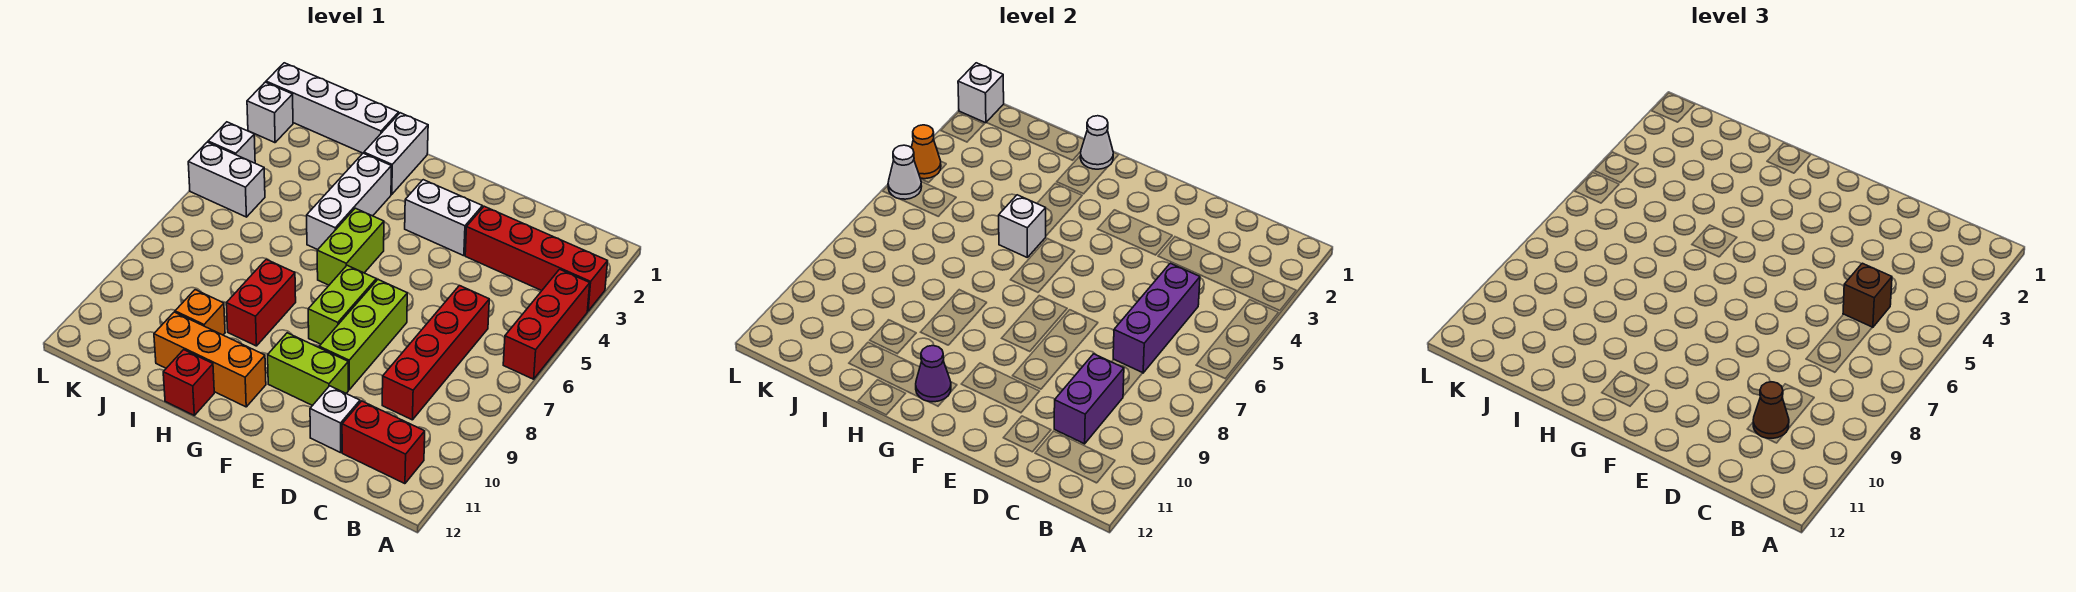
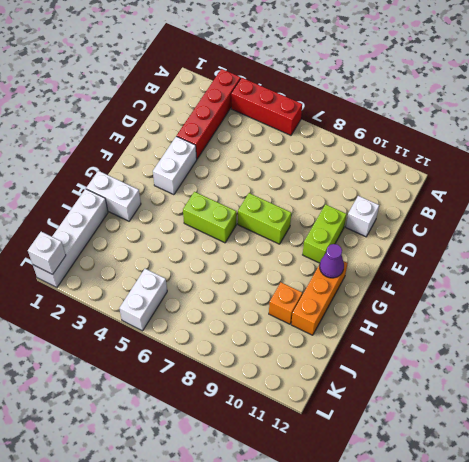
none -> red 1x2 brick [342,401,425,484]
none -> red 1x4 brick [382,286,489,420]
none -> lime 1x3 brick [319,280,407,390]
none -> white 1x3 brick [307,153,391,250]

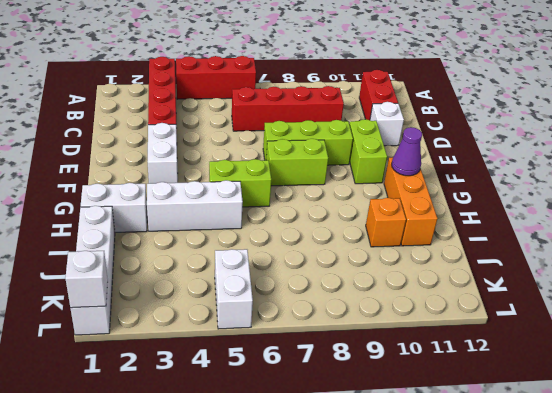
none -> red 1x2 brick [226,259,296,346]
none -> red 1x1 brick [163,350,214,415]
none -> white 1x1 brick [247,82,293,143]
none -> white 1x1 brick [208,122,255,163]

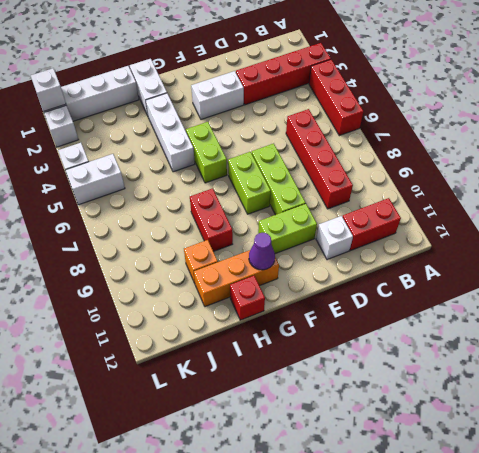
none -> purple 1x3 brick [1113,263,1200,373]
none -> purple 1x2 brick [1054,354,1124,444]
none -> white 1x1 cone [1080,116,1113,169]
none -> white 1x1 brick [999,195,1046,257]

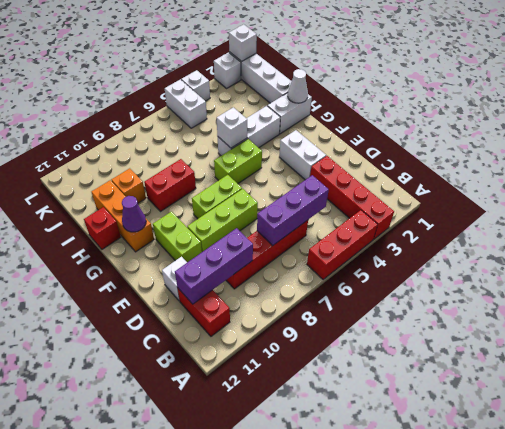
purple 1x3 brick [175,228,253,304] -> purple 1x2 brick [1054,354,1124,444]
none -> orange 1x1 cone [911,125,941,179]
none -> white 1x1 cone [888,145,922,199]
none -> brown 1x1 brick [1843,263,1892,328]
none -> brown 1x1 cone [1753,382,1789,438]

